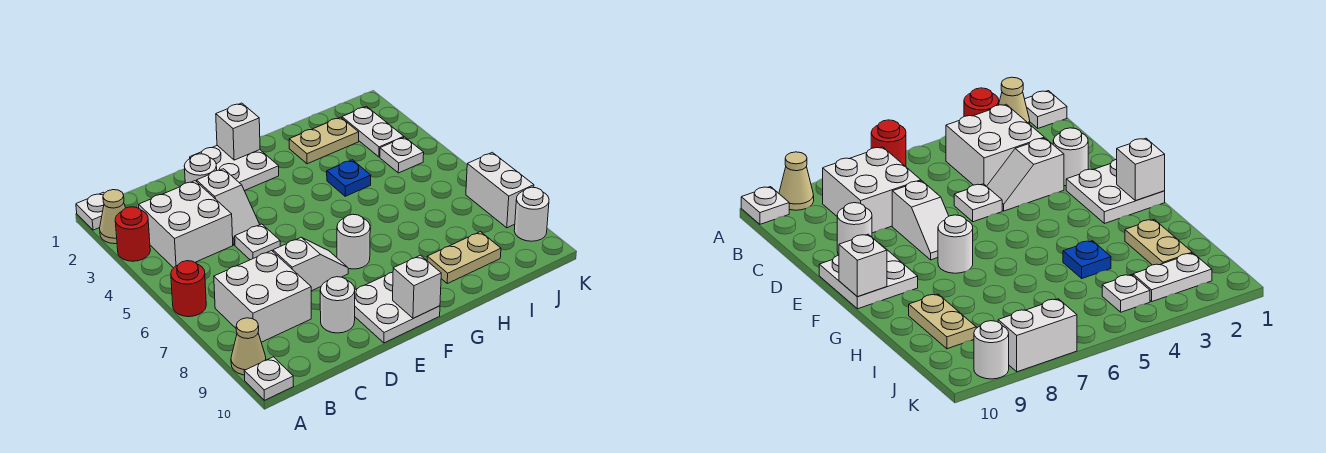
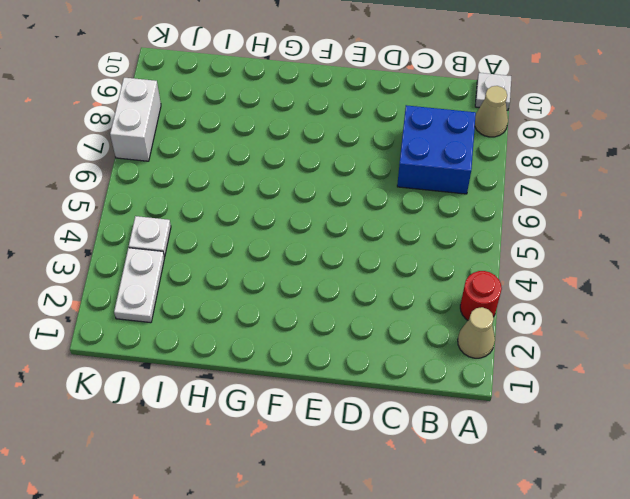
blue 2x2 brick [397,105,476,194] -> white 2x2 brick [214,251,311,342]
none -> white 1x1 plate [76,192,104,230]
none -> red 1x1 round brick [171,261,206,317]
none -> white 2x2 brick [139,181,233,268]

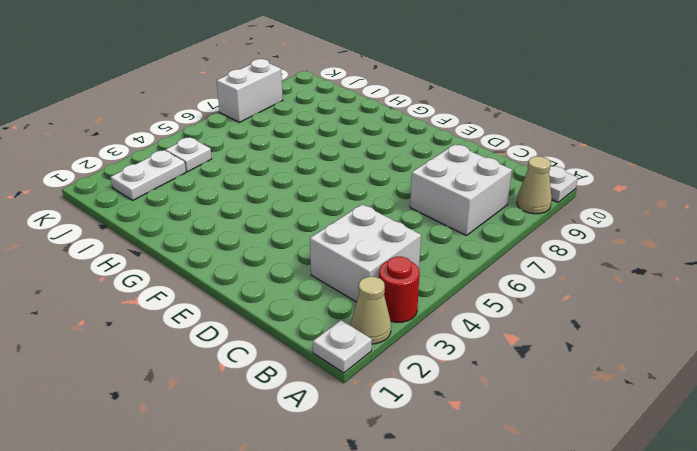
none -> red 1x1 round brick [171,261,206,317]
none -> white 1x1 round brick [184,154,217,183]
none -> white 1x2 slope [197,169,260,245]

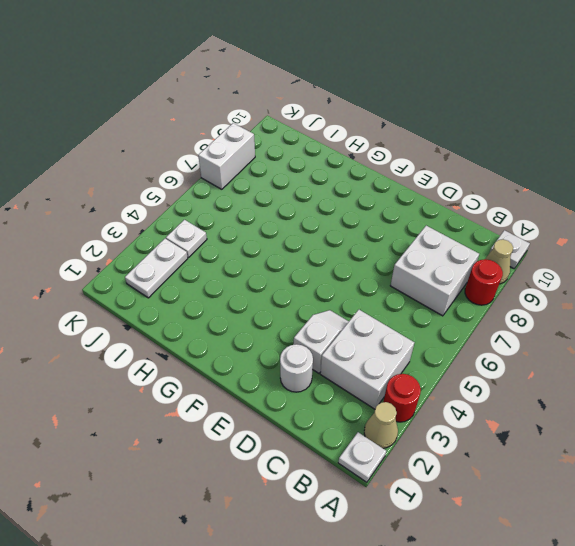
red 1x1 round brick [465,259,503,305] -> red 1x1 round brick moved to [171,261,206,317]
none -> white 1x1 plate [235,224,280,260]
none -> white 1x2 slope [273,237,348,291]
none -> white 1x1 round brick [320,277,355,333]

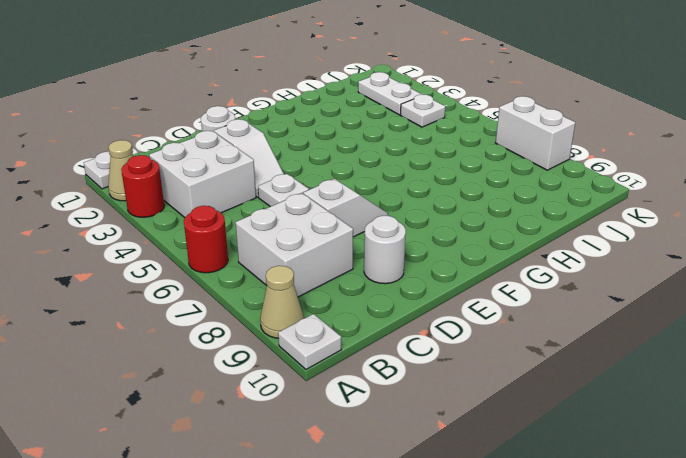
none -> white 2x2 plate [190,146,279,191]
none -> white 2x2 plate [355,272,440,343]
none -> white 1x1 round brick [337,214,370,269]

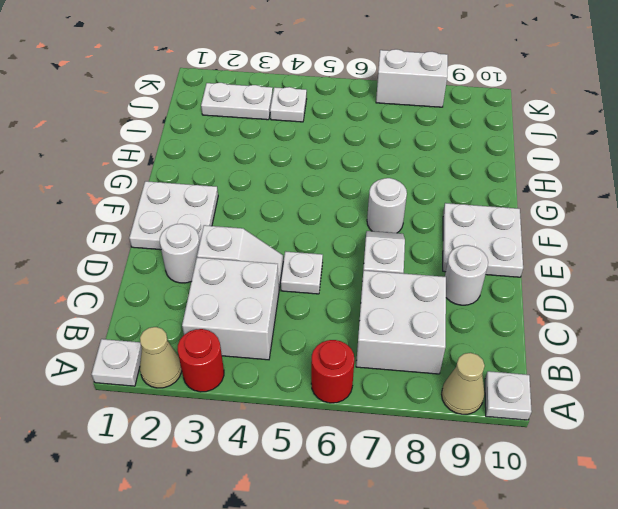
none -> tan 1x2 plate [289,117,359,164]
none -> blue 1x1 plate [327,160,371,196]
none -> tan 1x2 plate [427,232,501,283]

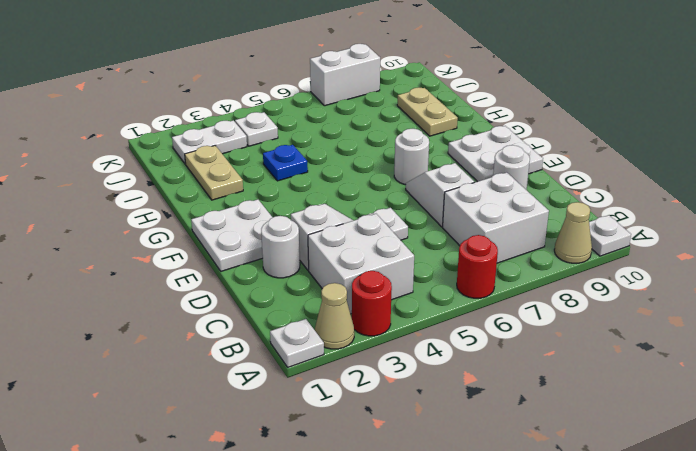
none -> white 1x1 round brick [514,187,549,241]
none -> white 1x1 brick [216,103,260,160]
none -> white 1x1 brick [393,255,441,318]

